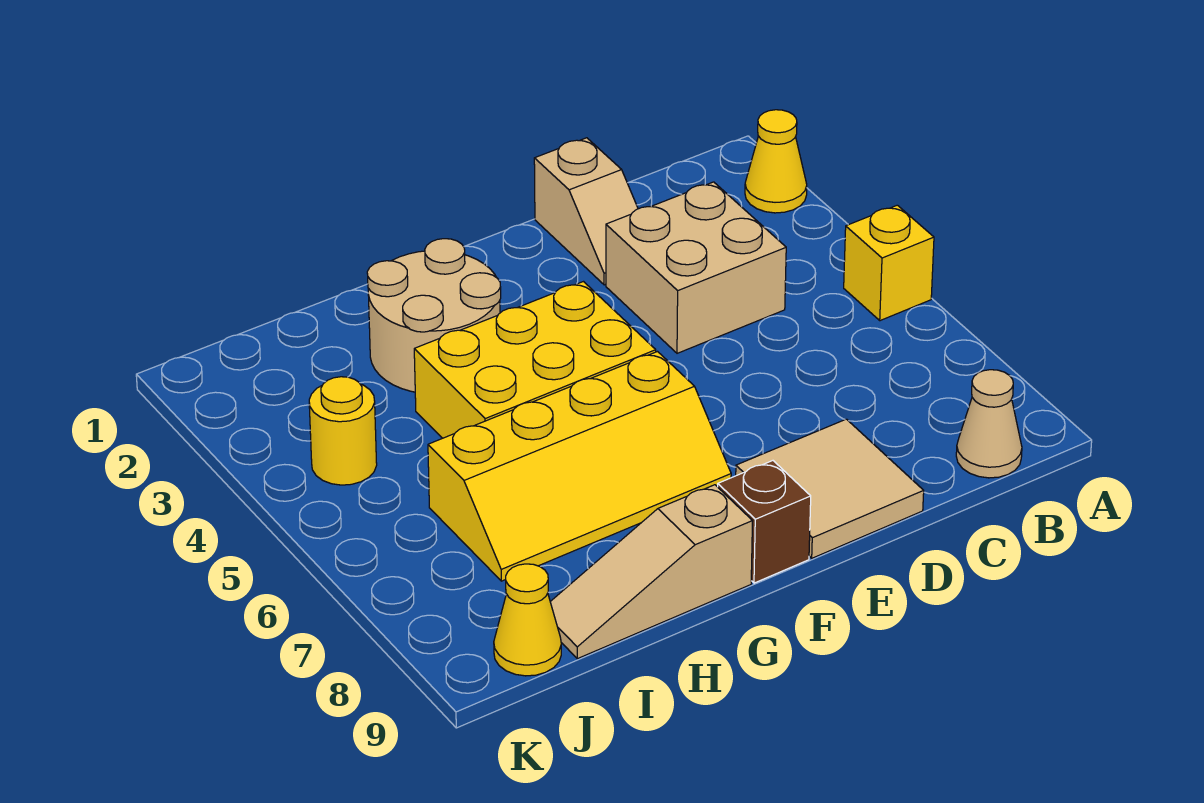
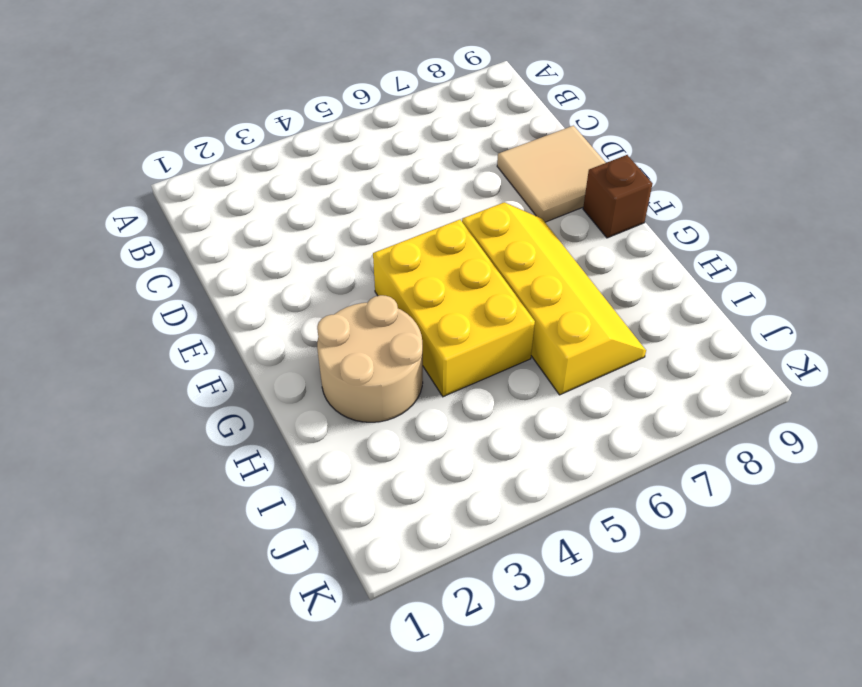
none -> yellow 1x1 cone [745,110,807,213]
none -> yellow 1x1 brick [844,205,934,321]
none -> tan 1x1 cone [956,370,1022,478]

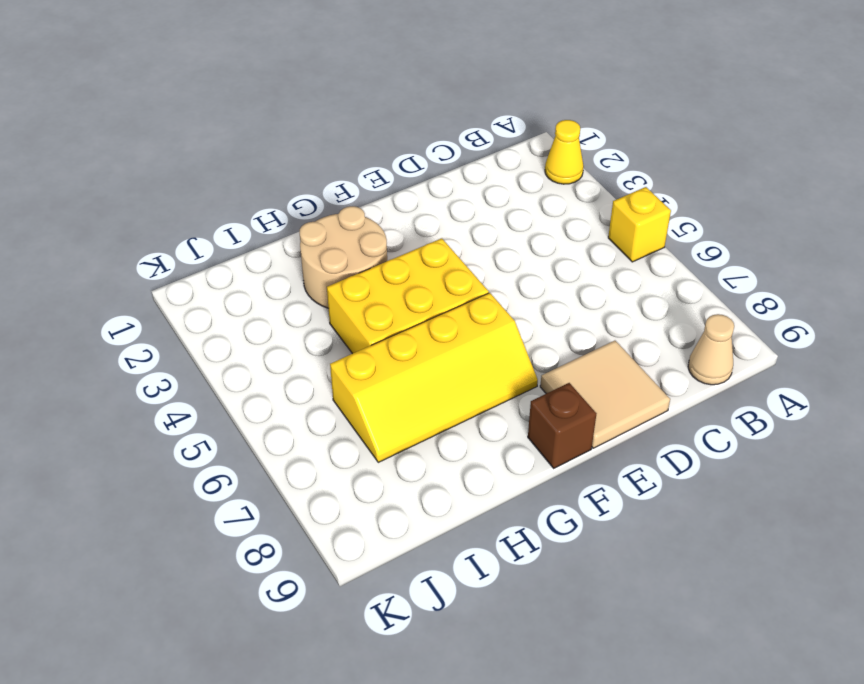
none -> tan 2x2 brick [606,182,786,353]
none -> tan 1x2 slope [534,138,638,285]
none -> tan 1x3 slope [550,485,752,659]

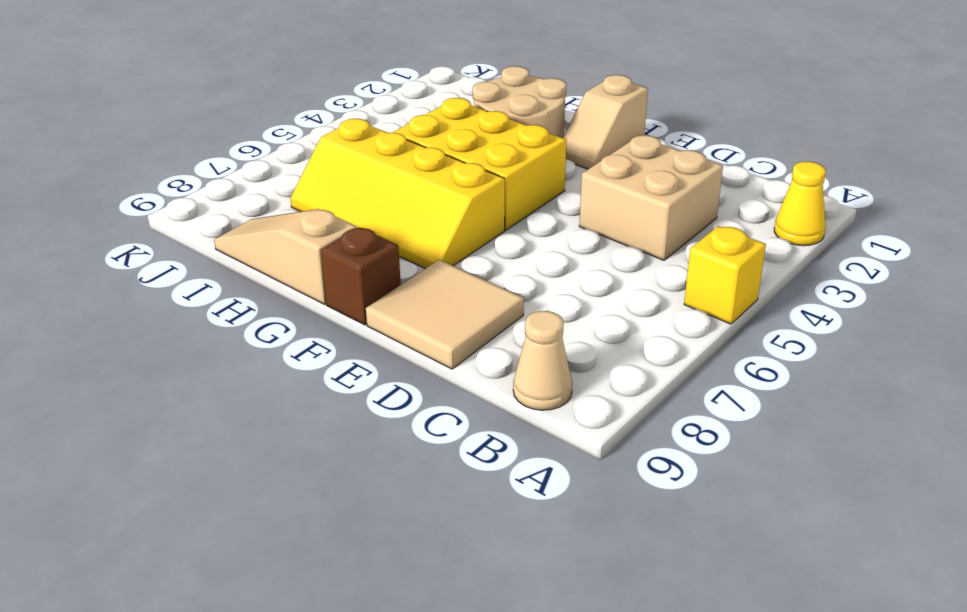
tan 1x2 slope [563,75,648,169] -> tan 1x2 slope moved to [534,138,638,285]
none -> yellow 1x1 round brick [309,377,377,485]
none -> yellow 1x1 cone [494,564,561,676]

